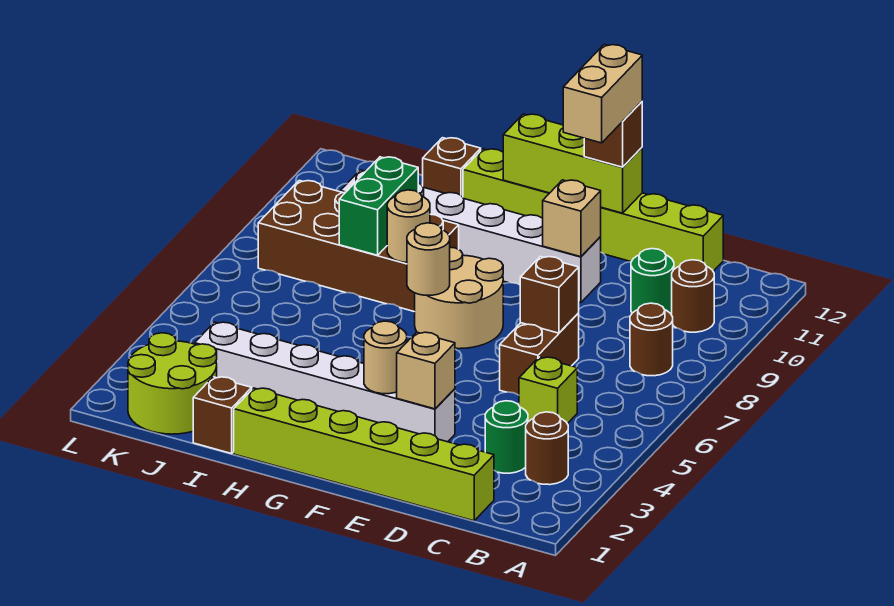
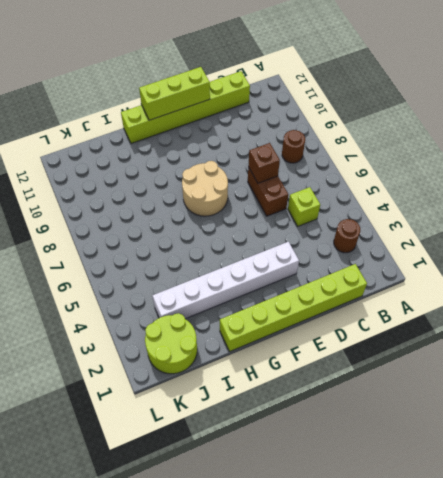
none -> brown 1x1 round brick [672,260,714,332]
none -> green 1x1 round brick [485,401,528,473]
none -> green 1x1 round brick [631,249,674,315]

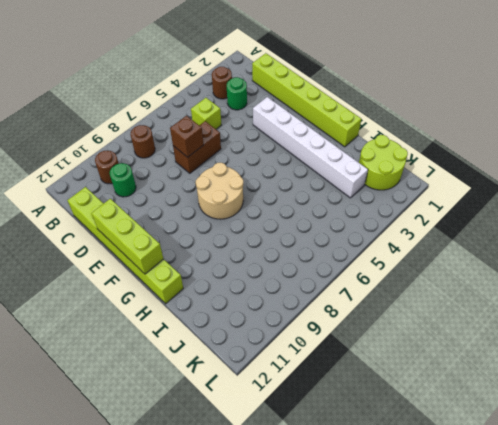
none -> white 1x6 brick [340,170,601,303]
none -> brown 2x4 brick [258,181,459,312]
none -> brown 1x1 brick [193,377,252,454]

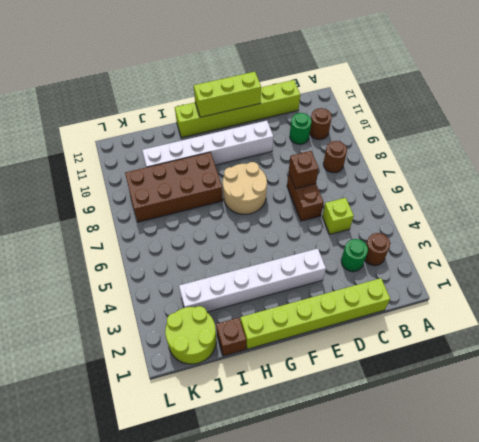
none -> brown 1x1 brick [423,138,481,197]
none -> tan 1x1 brick [397,332,455,409]
none -> tan 1x1 brick [543,180,601,257]

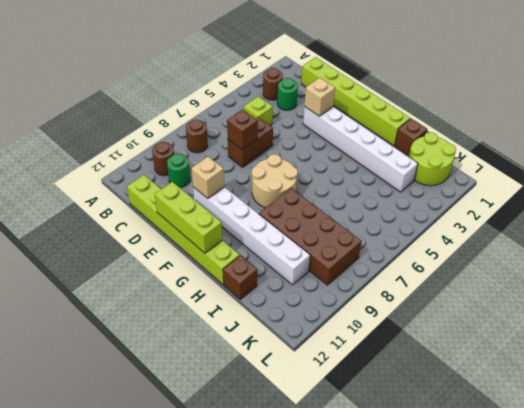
none -> tan 1x1 round brick [364,321,407,394]
none -> tan 1x1 round brick [407,223,450,295]
none -> tan 1x1 round brick [387,190,430,262]

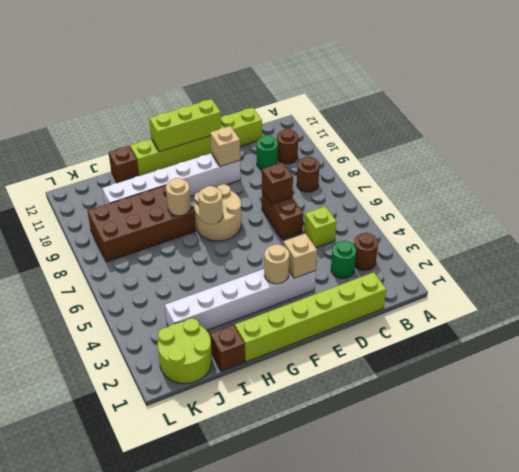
none -> green 1x2 brick [339,157,418,255]
none -> brown 1x1 brick [584,102,642,167]
none -> tan 1x2 brick [563,45,642,143]

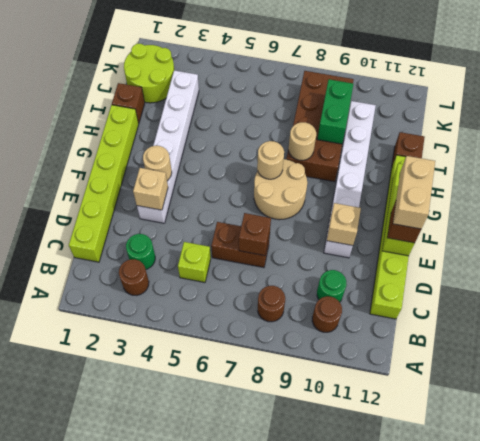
tan 1x2 brick [393,156,435,229] -> tan 1x2 brick turned to [563,45,642,143]
green 1x2 brick [317,79,353,144] -> green 1x2 brick turned to [339,157,418,255]

